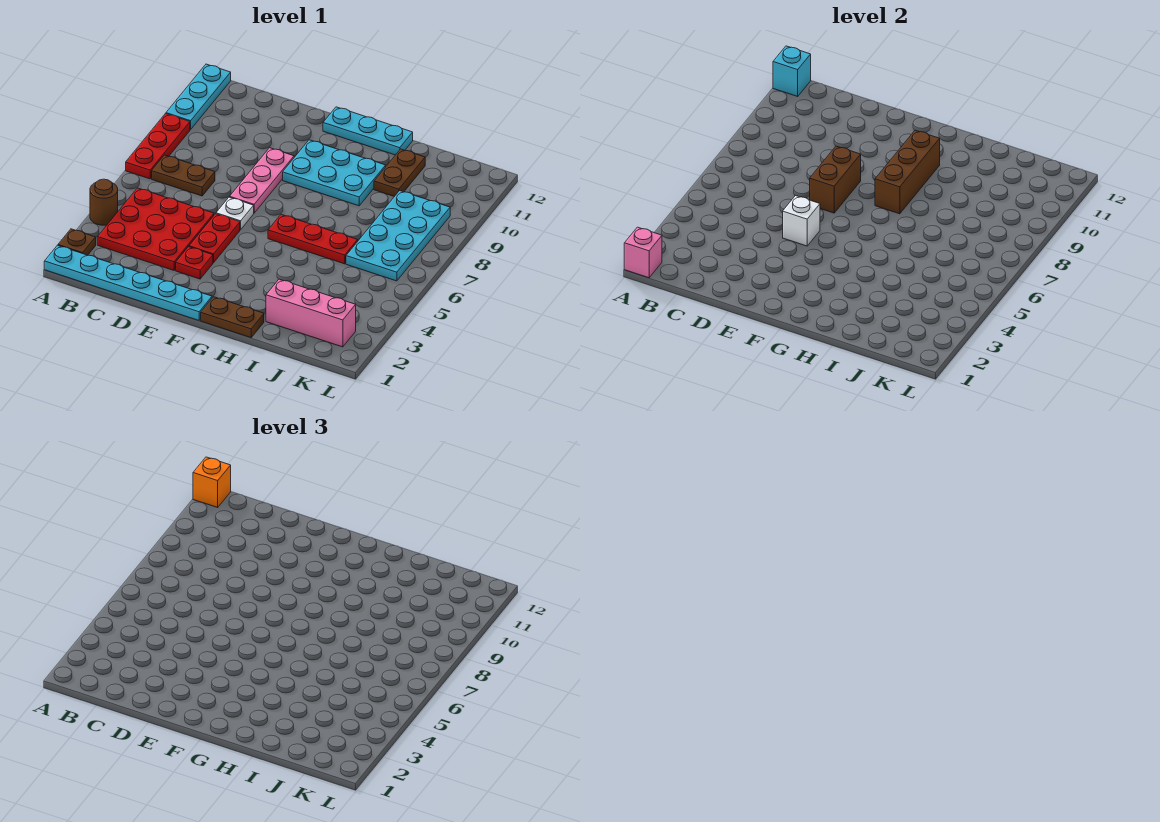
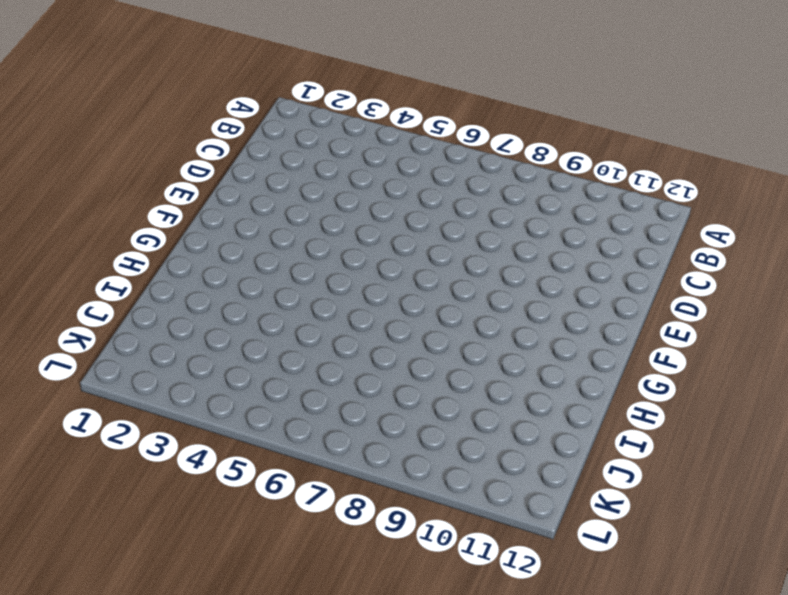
none -> cyan 1x6 plate [44,245,212,320]
none -> brown 1x1 plate [58,229,96,255]
none -> brown 1x1 round brick [90,179,118,225]

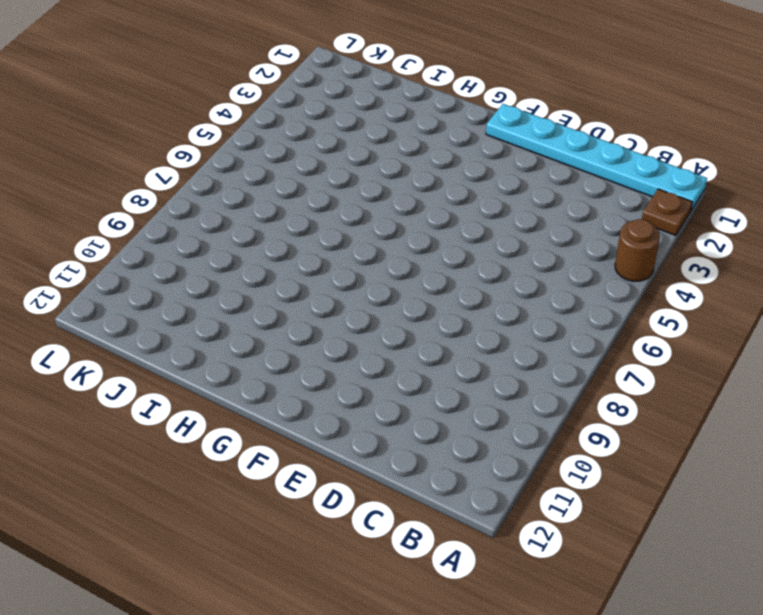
none -> red 1x3 plate [126,114,190,179]
none -> cyan 1x3 plate [166,64,231,129]
none -> red 3x3 plate [97,188,214,270]

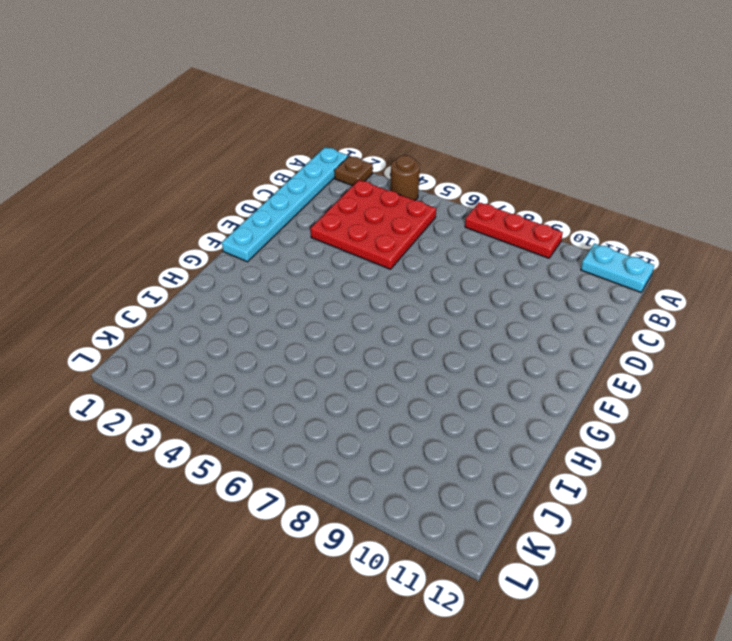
cyan 1x2 plate [581,243,654,292] -> cyan 1x3 plate [166,64,231,129]
none -> brown 1x2 plate [152,155,215,196]
none -> red 1x1 plate [176,247,213,279]
none -> red 1x2 plate [189,214,240,263]

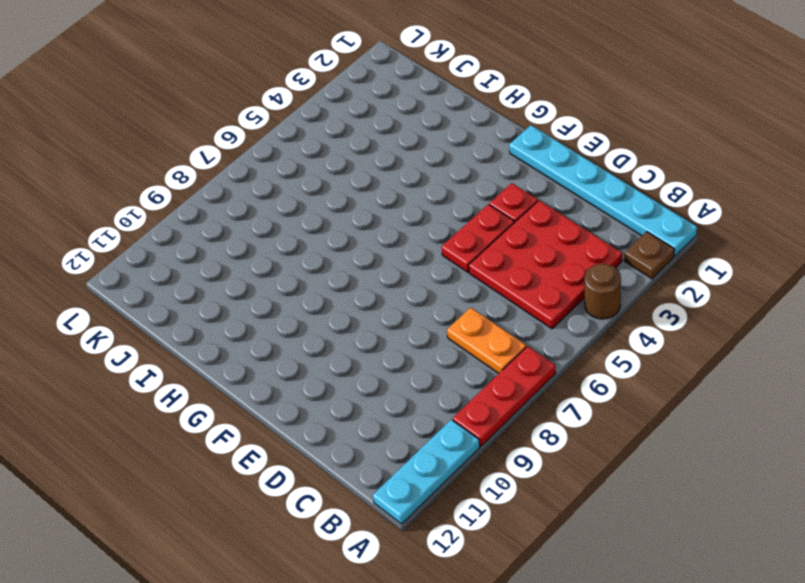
orange 1x2 plate [447,307,526,373] -> brown 1x2 plate [152,155,215,196]
none -> white 1x1 plate [216,197,254,230]
none -> pink 1x3 plate [230,148,294,213]
none -> cyan 2x3 plate [283,140,386,206]

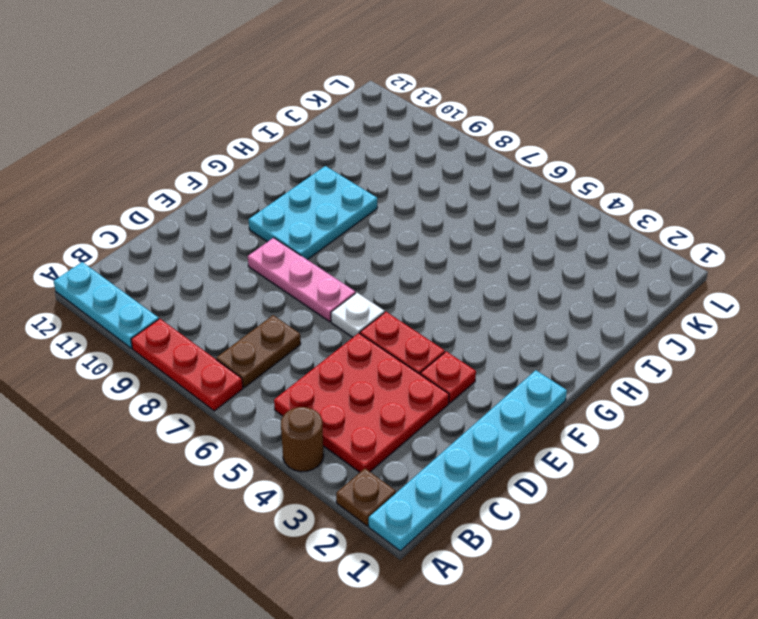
none -> cyan 1x3 plate [323,107,413,155]
none -> brown 1x2 plate [201,297,264,338]
none -> red 1x3 plate [268,214,358,264]

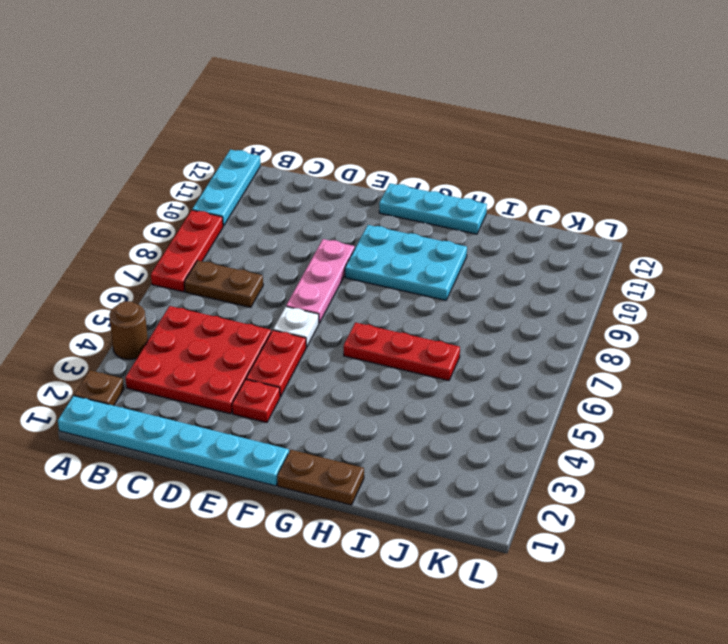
none -> pink 1x3 brick [266,279,356,347]
none -> brown 1x2 plate [374,149,425,197]
none -> cyan 2x4 plate [346,191,450,281]

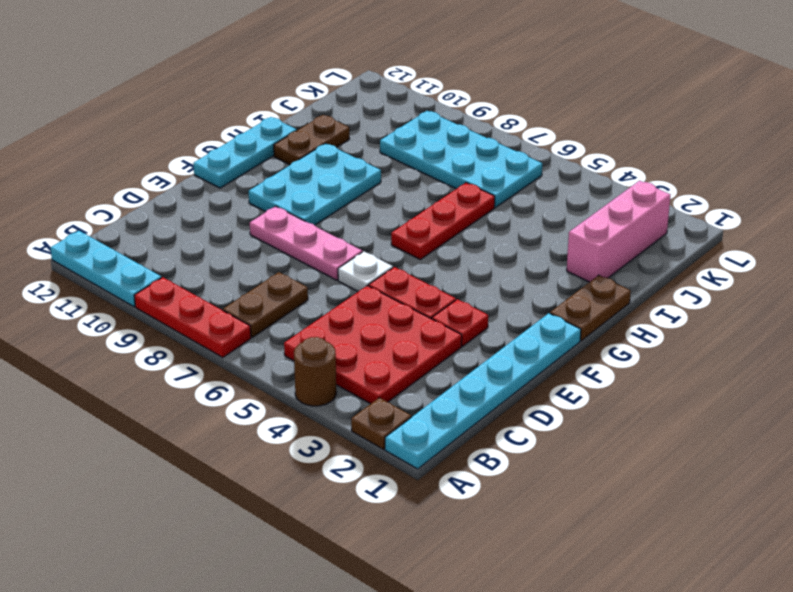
brown 1x2 plate [274,115,349,165] -> brown 1x2 plate turned to [374,149,425,197]
none -> pink 1x1 brick [624,227,662,278]
none -> cyan 1x1 brick [773,46,811,96]
none -> white 1x1 brick [783,196,820,246]

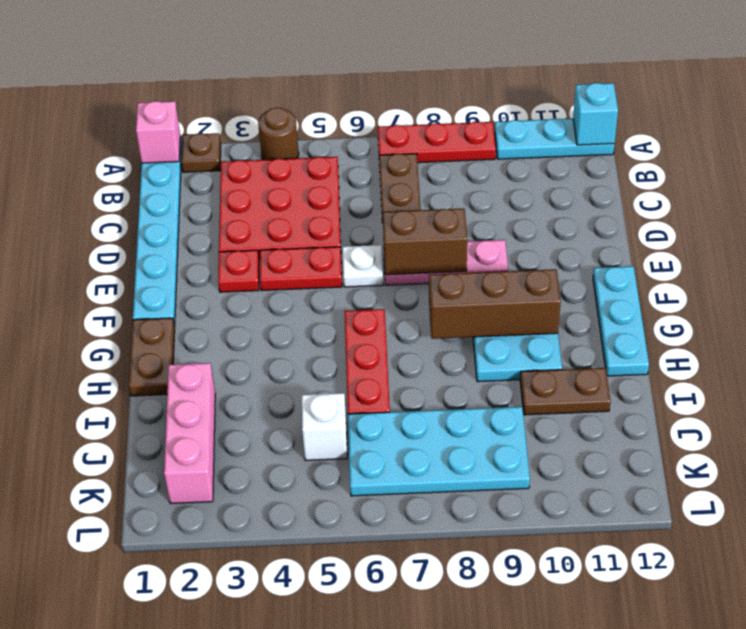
white 1x1 brick [302,393,347,460] -> white 1x1 brick moved to [783,196,820,246]
none -> orange 1x1 brick [193,457,231,507]

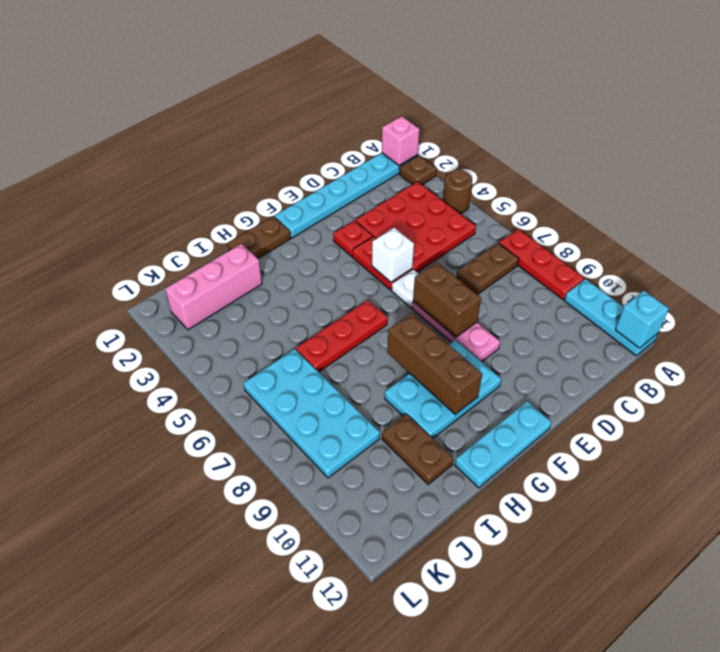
none -> orange 1x1 brick [193,457,231,507]

